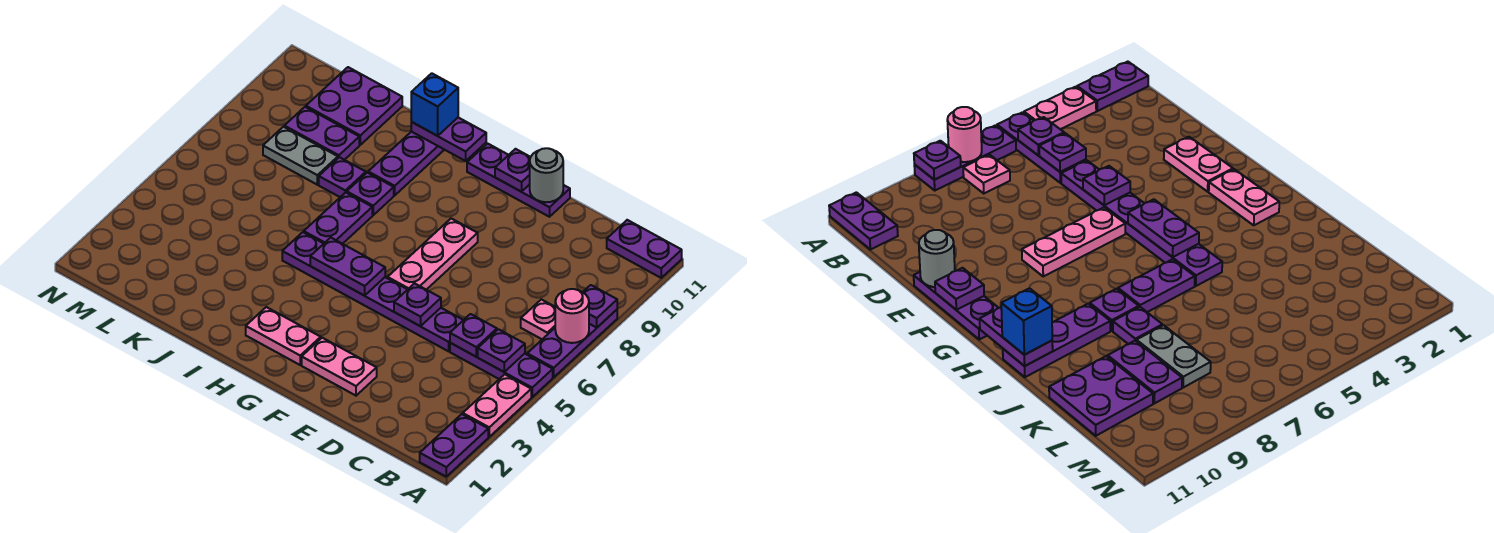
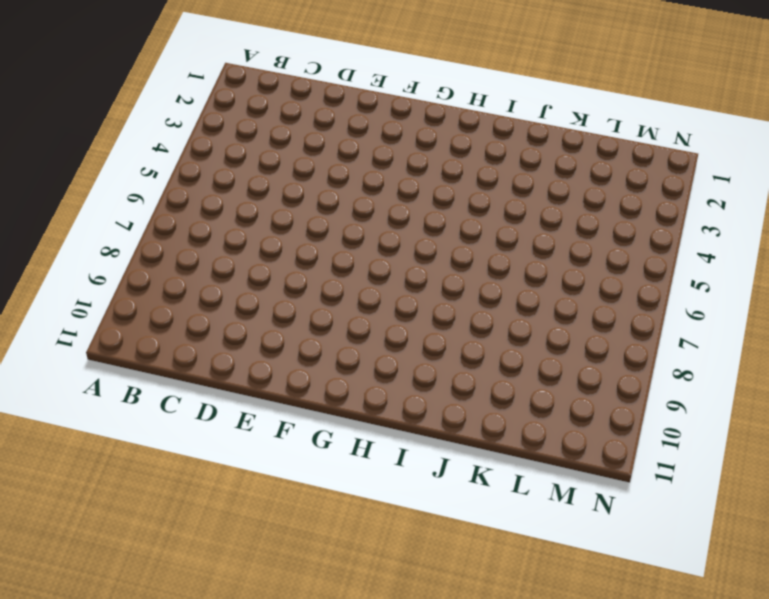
none -> purple 1x2 plate [420,414,488,476]
none -> pink 1x2 plate [463,374,531,437]
none -> purple 1x3 plate [450,343,553,397]

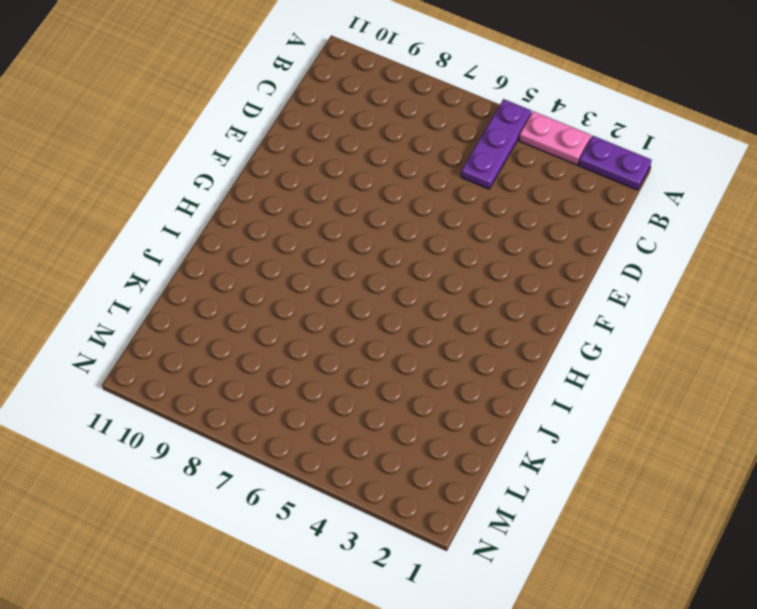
none -> purple 1x3 plate [527,310,617,377]
none -> purple 1x2 plate [607,220,682,278]
none -> pink 1x1 plate [521,299,555,339]

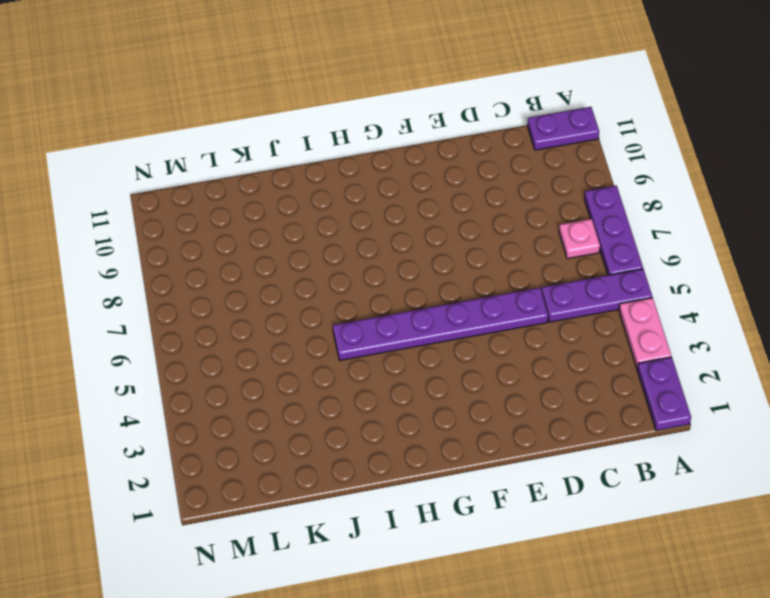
none -> pink 1x2 plate [302,338,377,396]
none -> purple 1x3 plate [467,144,570,217]
none -> pink 1x3 plate [388,219,478,290]

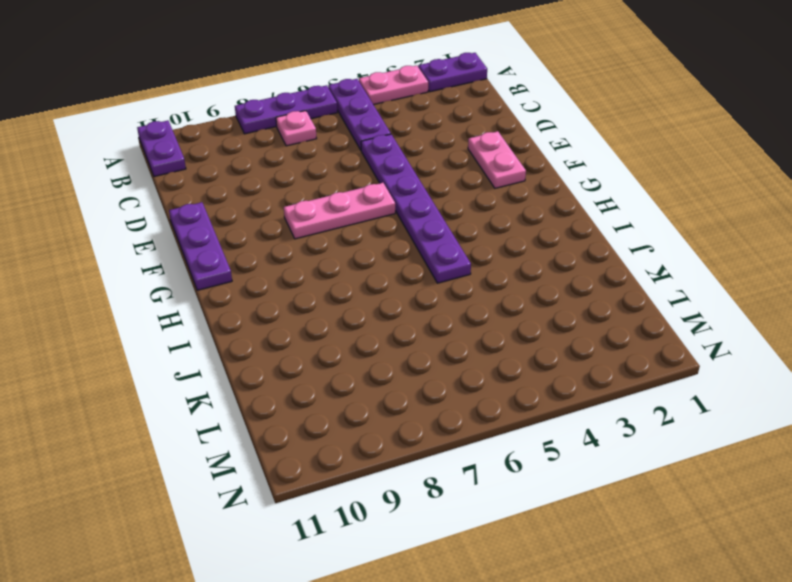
none -> pink 1x2 plate [246,307,321,365]
none -> purple 1x2 plate [304,192,372,244]
none -> purple 1x1 plate [347,173,394,215]

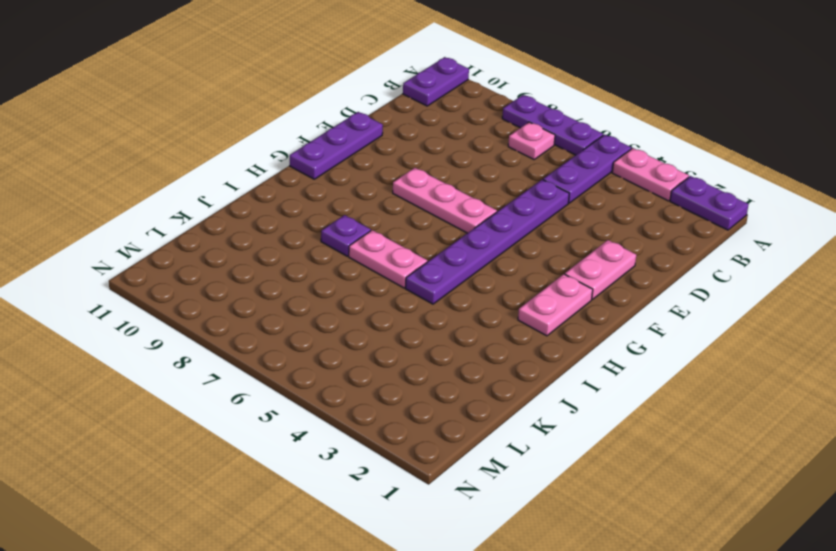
pink 1x2 plate [349,230,427,288] -> purple 1x2 plate [304,192,372,244]
none -> purple 1x3 plate [368,132,444,195]
none -> purple 1x1 plate [319,157,366,197]
none -> grey 1x2 plate [263,127,338,185]

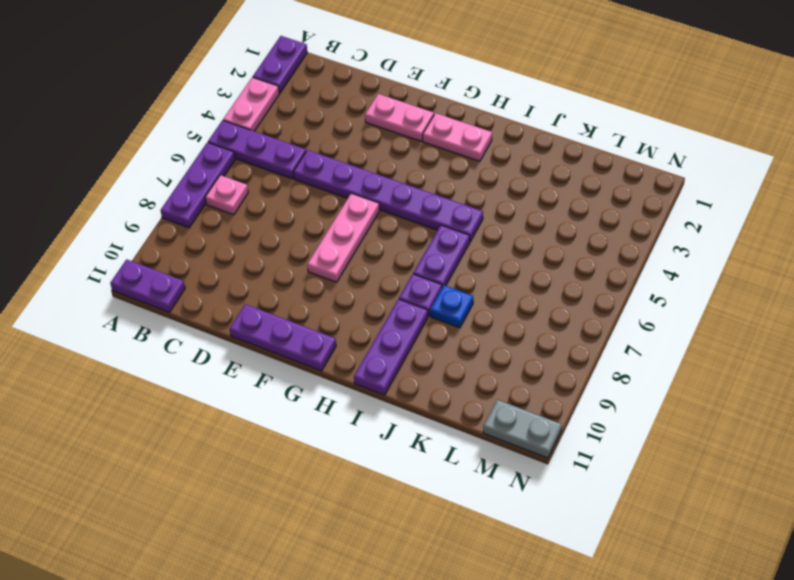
blue 1x1 plate [430,285,473,328] -> purple 1x1 plate [319,157,366,197]
grey 1x2 plate [483,400,562,458] -> grey 1x2 plate moved to [263,127,338,185]
none -> purple 1x2 plate [284,107,359,160]
none -> purple 2x2 plate [306,67,402,145]
none -> pink 1x1 round brick [555,289,589,343]

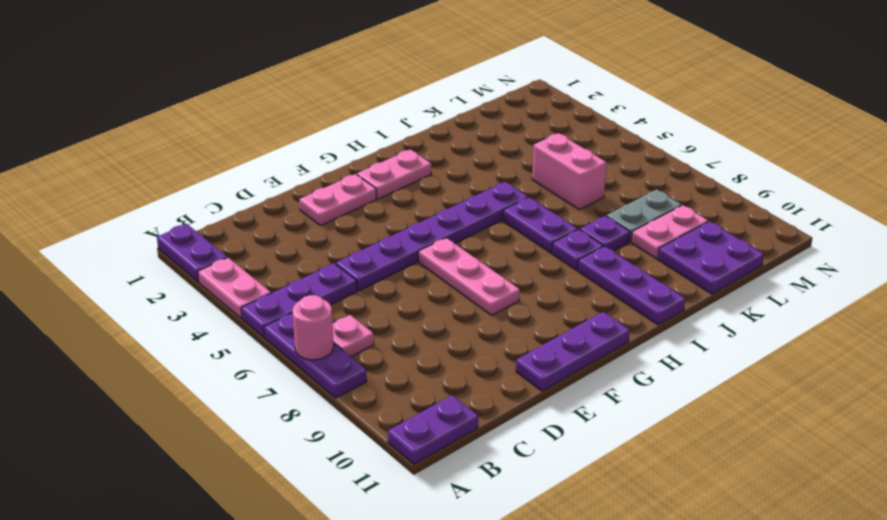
pink 1x2 brick [532,133,606,210] -> none
pink 1x2 plate [632,205,708,259] -> purple 1x2 plate [284,107,359,160]
none -> purple 1x1 plate [583,285,617,328]
none -> purple 1x1 plate [478,329,525,372]
none -> purple 1x1 plate [450,314,497,357]

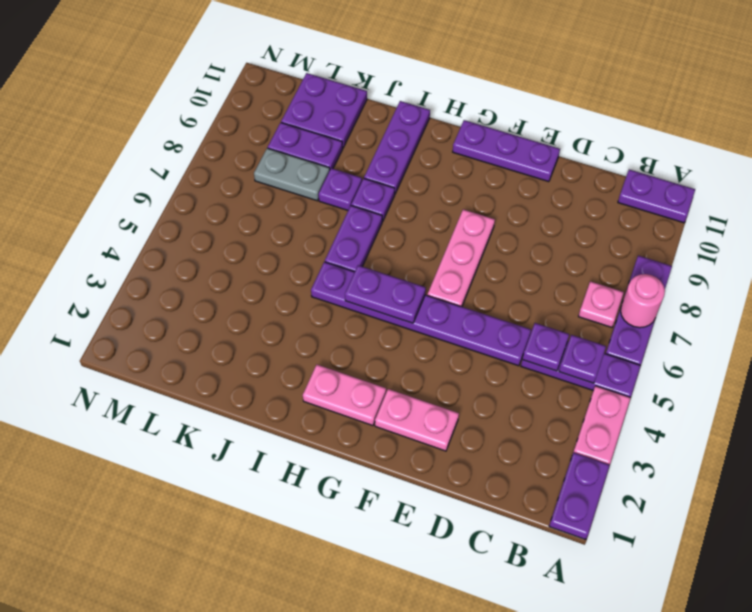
none -> purple 1x1 plate [394,283,441,326]
none -> grey 1x1 round brick [530,148,563,202]
none -> purple 1x1 plate [495,149,531,192]

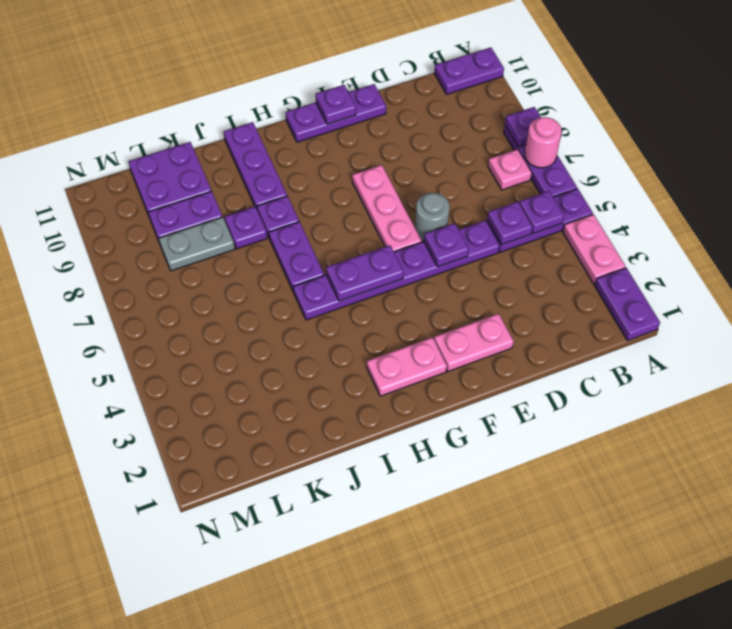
grey 1x1 round brick [415,193,450,242] -> grey 1x1 round brick moved to [530,148,563,202]
none -> purple 1x2 plate [411,118,486,161]
none -> blue 1x1 brick [411,73,458,136]

